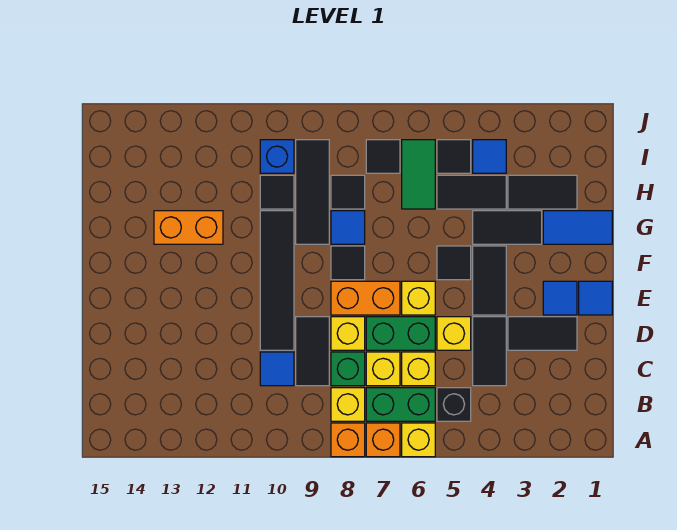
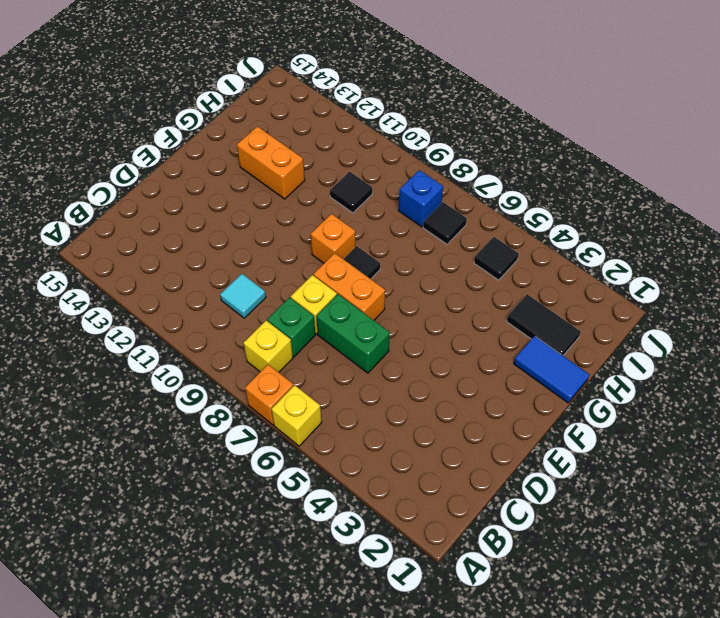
cyan 1x1 tile [220,274,266,318] -> blue 1x1 tile [260,352,294,386]
orange 1x1 brick [311,214,355,263] -> orange 1x1 brick moved to [331,423,365,457]
blue 1x1 brick [399,170,443,227] -> blue 1x1 brick moved to [260,140,294,173]
none -> black 1x1 brick [437,388,471,421]
none -> green 1x2 brick [366,388,435,421]
none -> black 1x2 tile [473,317,506,386]
none -> yellow 1x1 brick [402,352,435,386]

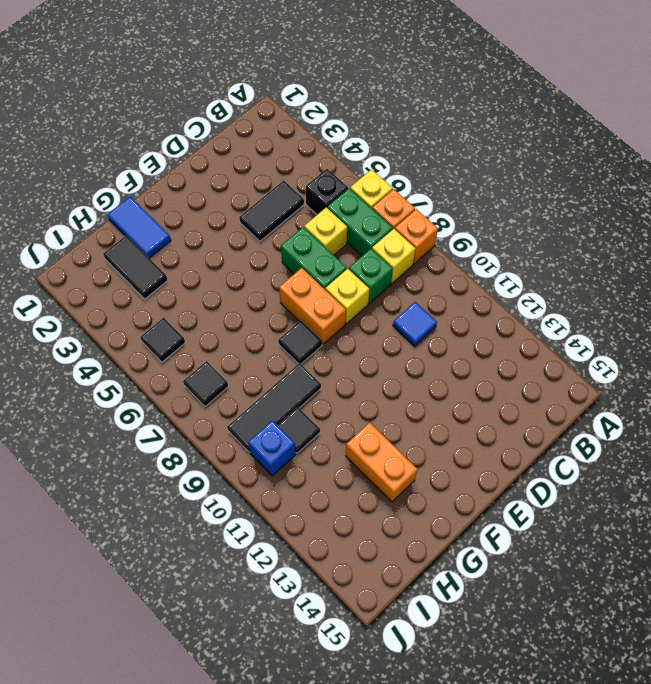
none -> yellow 1x1 brick [366,352,400,386]
none -> black 1x2 tile [296,317,329,386]
none -> black 1x2 tile [508,317,577,350]
none -> yellow 1x1 brick [437,317,471,350]

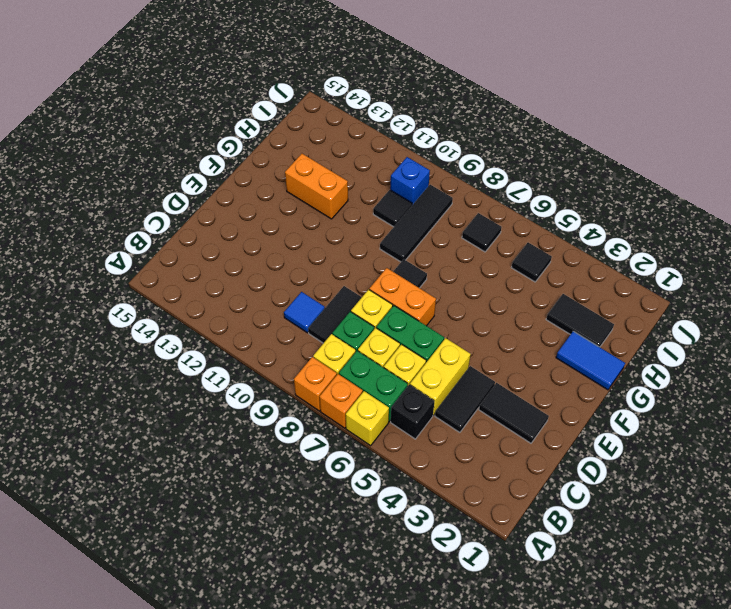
yellow 1x2 brick [410,338,471,415] -> yellow 1x1 brick [437,317,471,350]
none -> black 1x4 tile [260,211,294,350]
none -> blue 1x1 tile [579,281,612,315]
none -> blue 1x1 tile [543,281,577,315]
none -> black 1x2 tile [473,246,506,315]

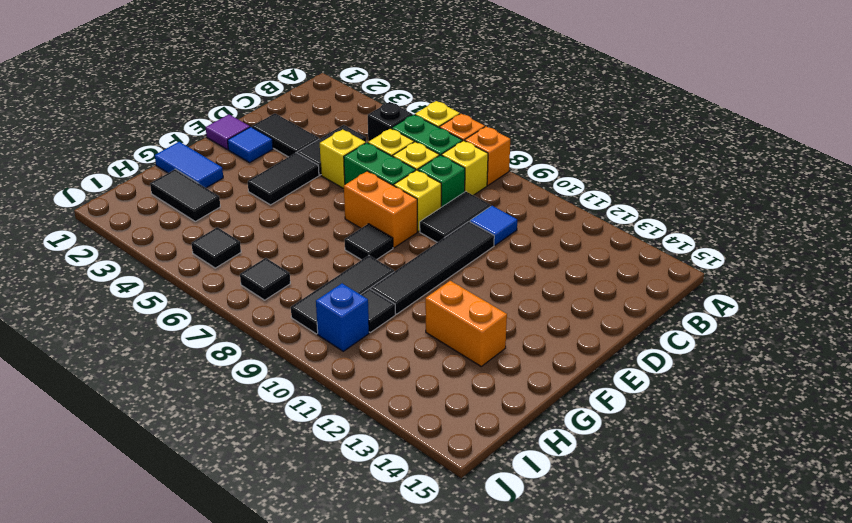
purple 1x1 tile [206,115,250,150] -> blue 1x1 tile [579,281,612,315]
none -> yellow 1x1 brick [402,281,435,315]
none -> black 1x1 tile [437,246,471,280]
none -> black 1x2 tile [473,211,542,244]
none -> blue 1x1 tile [331,211,365,244]

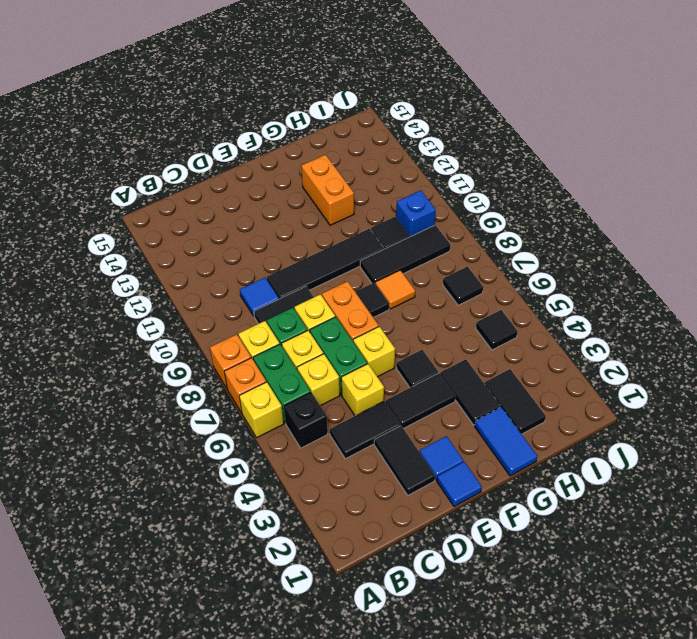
orange 1x1 tile [376,270,415,309] -> blue 1x1 tile [331,211,365,244]
none -> black 1x2 tile [437,175,506,209]
none -> green 1x2 tile [402,140,435,209]
none -> black 1x1 tile [331,175,365,209]
none -> blue 1x1 tile [473,140,506,173]

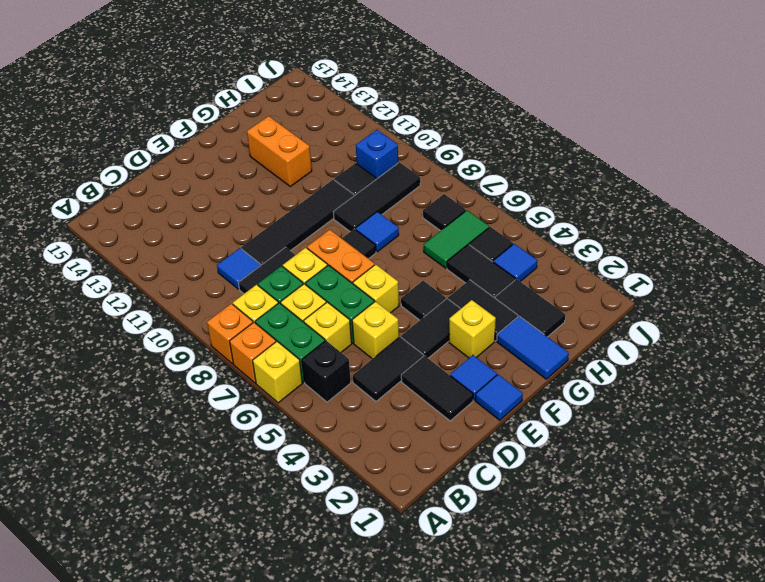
yellow 1x1 brick [449,300,496,358] -> none
none -> black 1x1 tile [331,175,365,209]

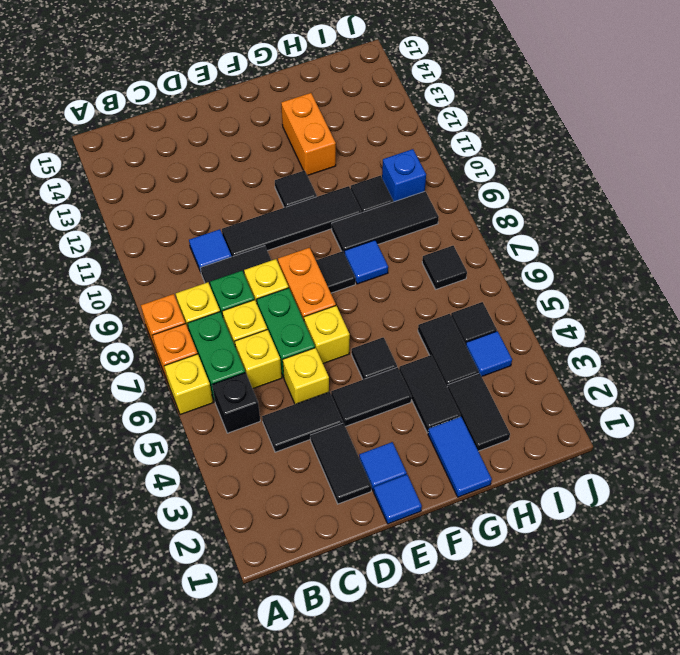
black 1x1 tile [275,170,317,208] -> black 1x1 tile moved to [331,175,365,209]
none -> green 1x2 tile [402,140,435,209]

